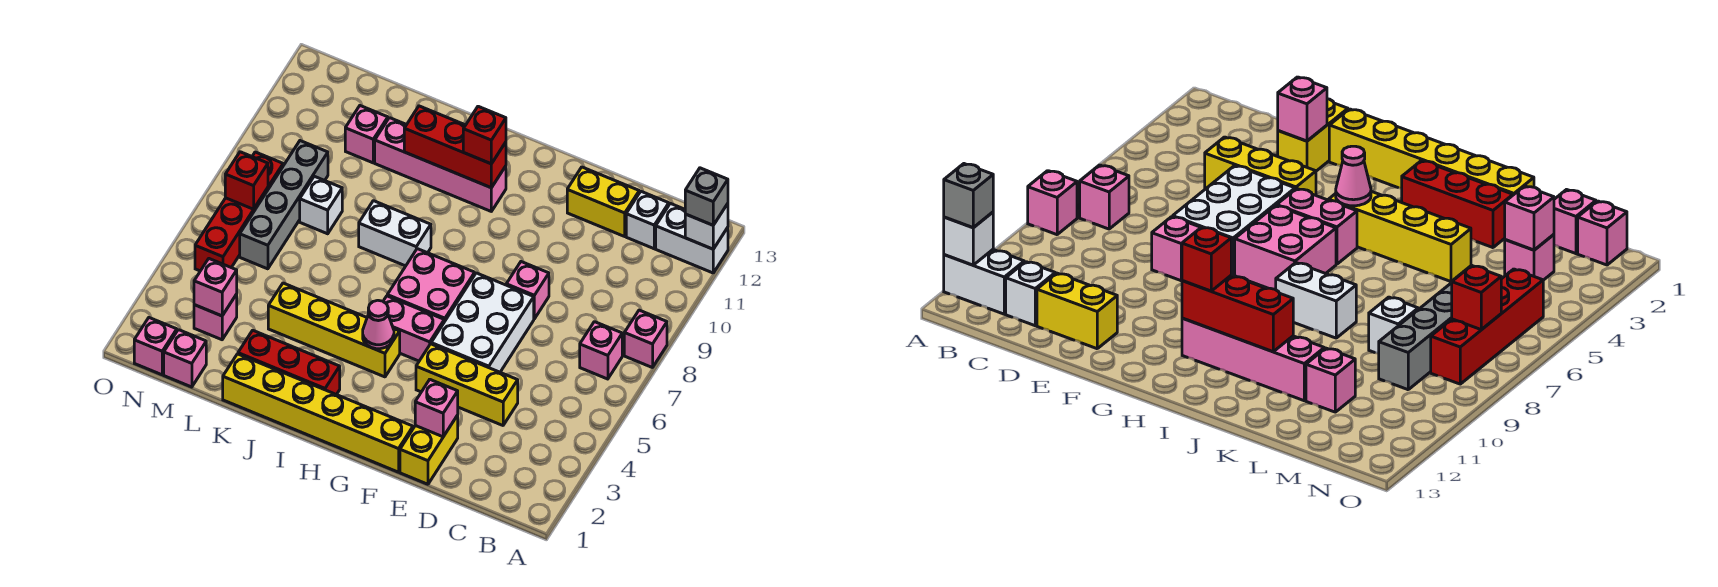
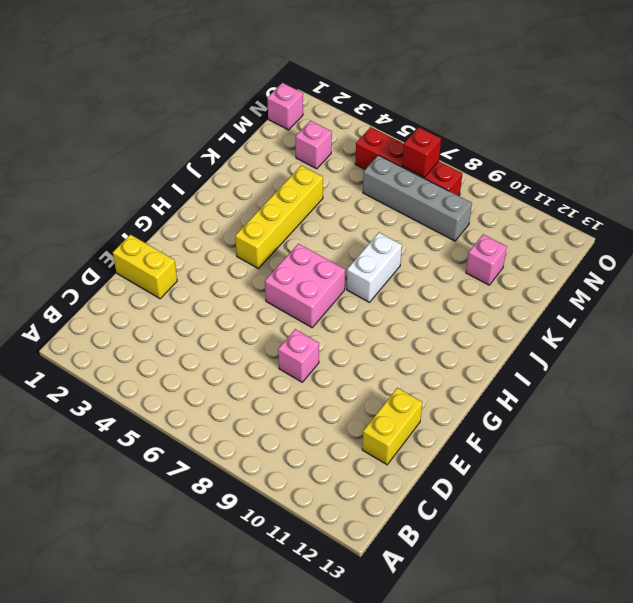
none -> pink 1x1 brick [624,310,667,368]
none -> white 1x2 brick [656,203,728,273]
none -> pink 1x1 brick [580,322,622,379]
none -> white 1x1 brick [626,192,669,249]

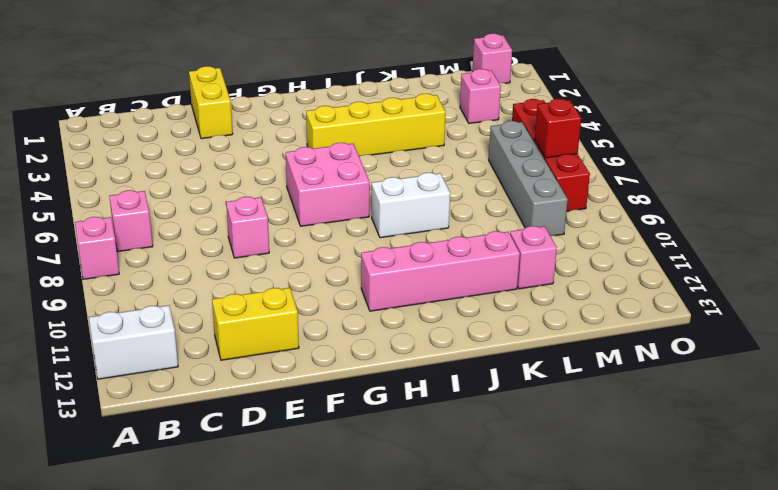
none -> white 1x1 brick [626,192,669,249]
none -> yellow 1x3 brick [416,344,518,425]
none -> white 2x3 brick [431,273,534,372]
none -> yellow 1x6 brick [223,354,413,472]

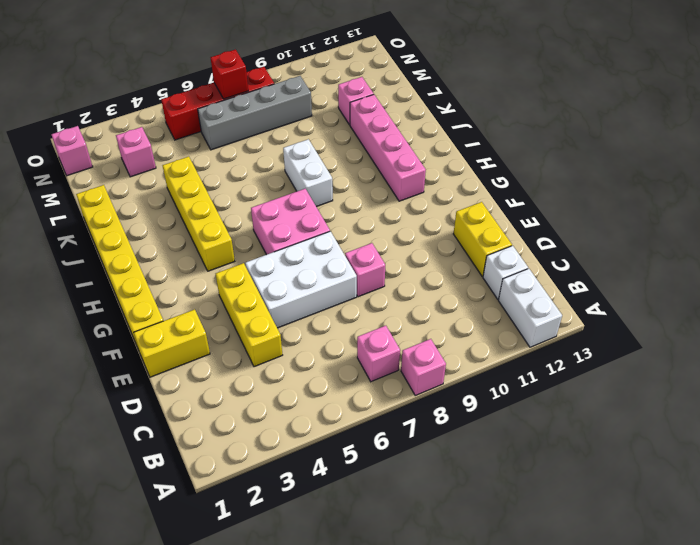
none -> pink 1x2 brick [383,296,444,361]
none -> red 1x3 brick [238,330,340,395]
none -> white 1x1 brick [300,176,342,234]
none -> pink 1x1 brick [164,330,206,387]

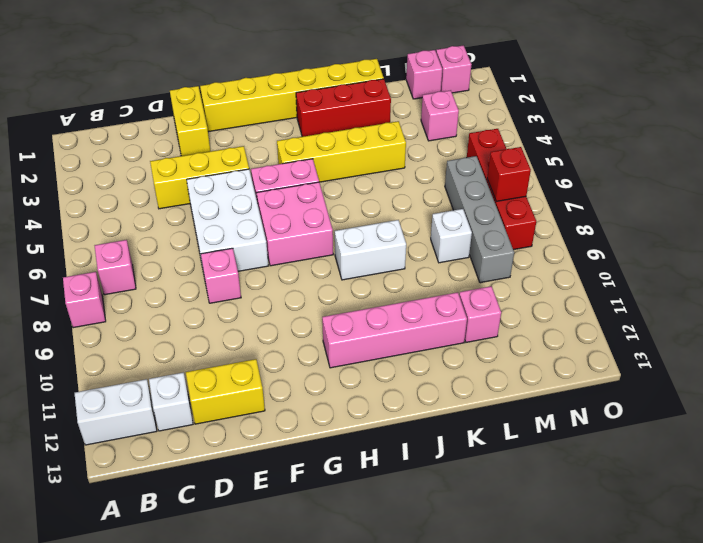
none -> white 1x1 brick [685,204,728,249]
none -> pink 1x1 brick [415,380,458,437]
none -> pink 1x1 cone [363,300,394,349]
none -> red 1x3 brick [404,106,506,188]

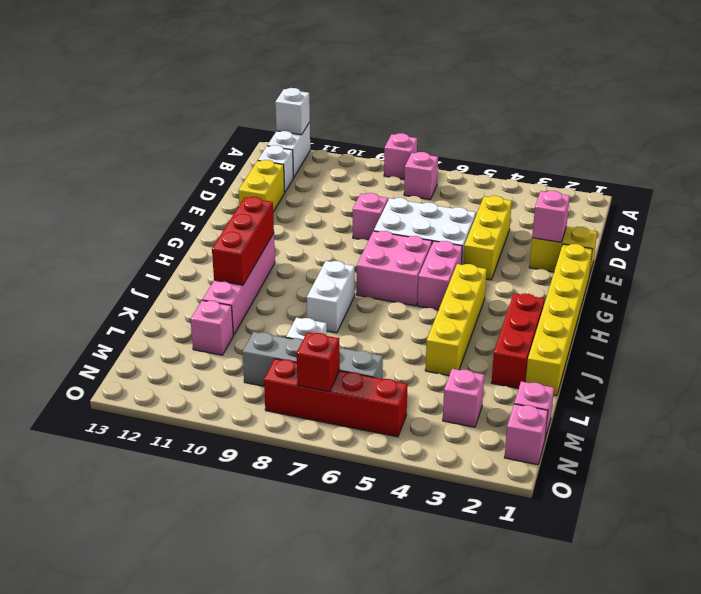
none -> pink 1x1 cone [363,300,394,349]
none -> pink 1x1 brick [194,259,237,316]
none -> grey 1x1 brick [685,168,728,225]
none -> red 1x1 brick [463,106,506,164]

